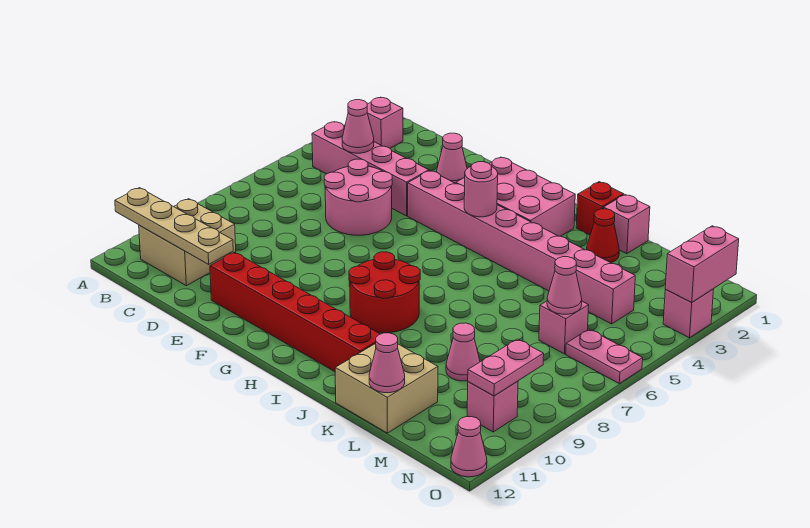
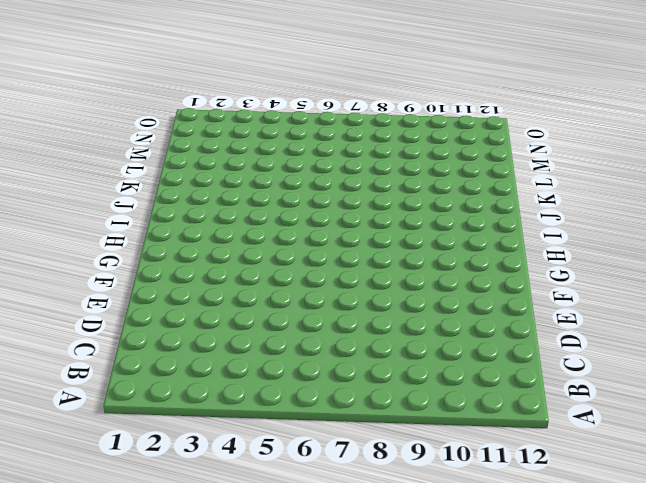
none -> pink 1x1 brick [367,97,403,148]
none -> pink 1x4 brick [312,122,429,216]
none -> tan 2x2 brick [139,199,236,286]

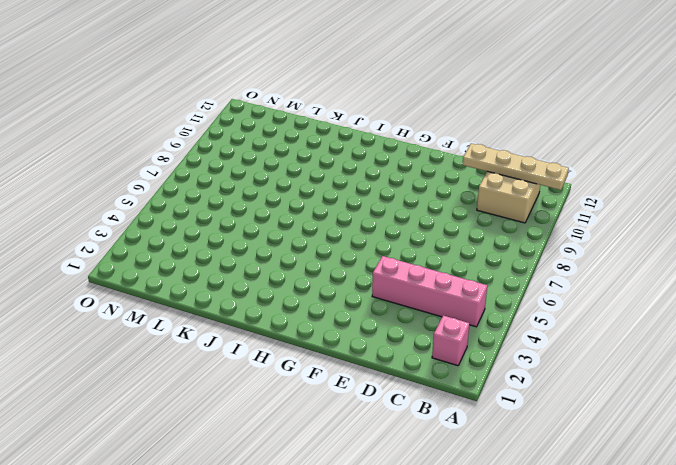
none -> pink 2x2 round brick [324,159,392,235]
none -> pink 1x1 cone [437,133,467,183]
none -> red 1x6 brick [210,252,380,372]

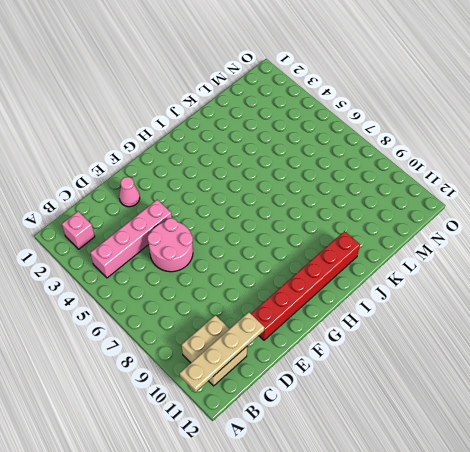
none -> pink 1x8 brick [408,171,635,324]
none -> pink 2x3 brick [456,157,575,236]
none -> red 2x2 round brick [349,252,420,333]

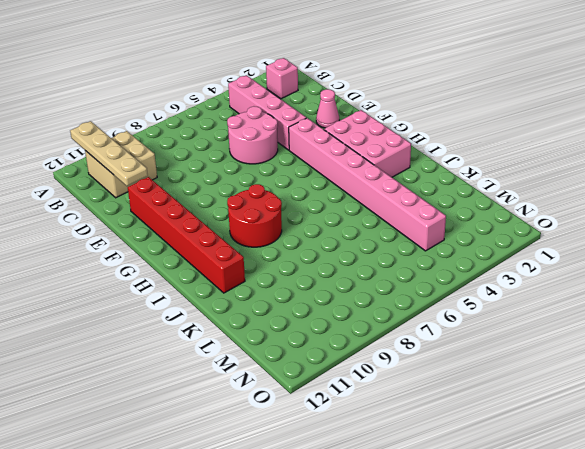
none -> red 1x1 brick [576,182,624,235]
none -> pink 1x1 brick [604,195,650,254]
none -> red 1x1 cone [587,209,619,263]

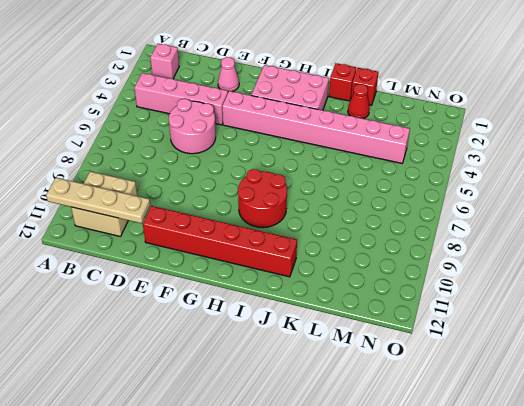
red 1x1 brick [351,68,378,105] -> pink 1x1 brick [604,195,650,254]
none -> tan 2x2 brick [335,344,438,433]
none -> pink 1x1 cone [446,323,480,381]
none -> pink 1x1 brick [539,301,589,354]

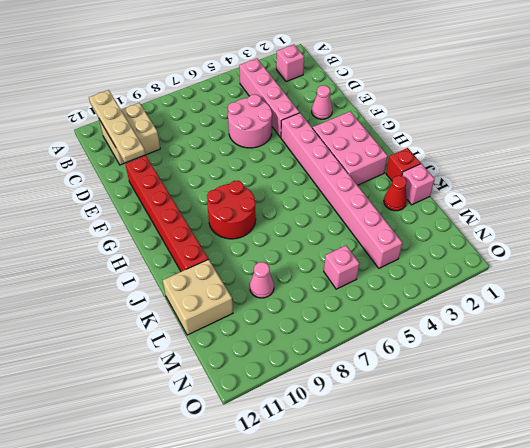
none -> pink 1x2 plate [566,329,643,384]
none -> pink 1x1 brick [467,381,518,432]
none -> pink 1x1 brick [663,289,714,338]

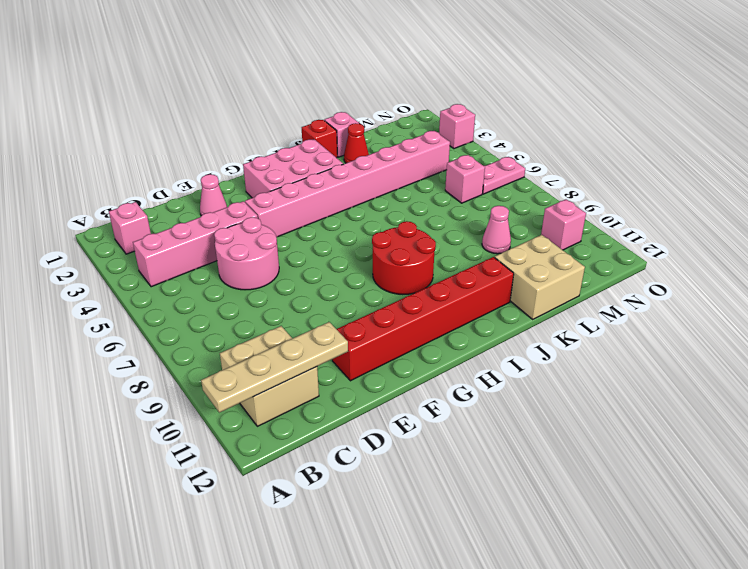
none -> pink 1x1 cone [451,417,487,477]
none -> pink 1x1 cone [342,100,374,153]
none -> pink 1x1 round brick [464,162,498,217]

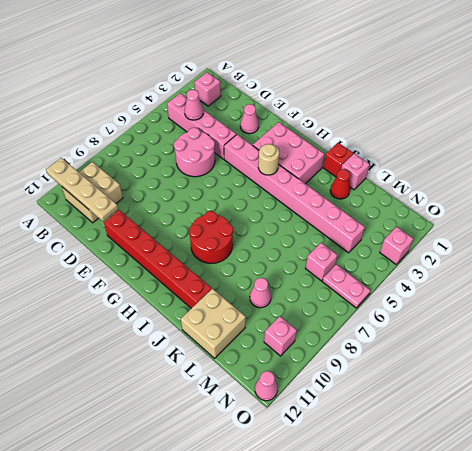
tan 1x1 round brick [258,144,279,175] -> pink 1x1 round brick [464,162,498,217]
none -> pink 1x1 cone [369,333,405,393]
none -> pink 1x1 cone [547,257,582,314]
none -> pink 1x2 plate [468,339,544,396]

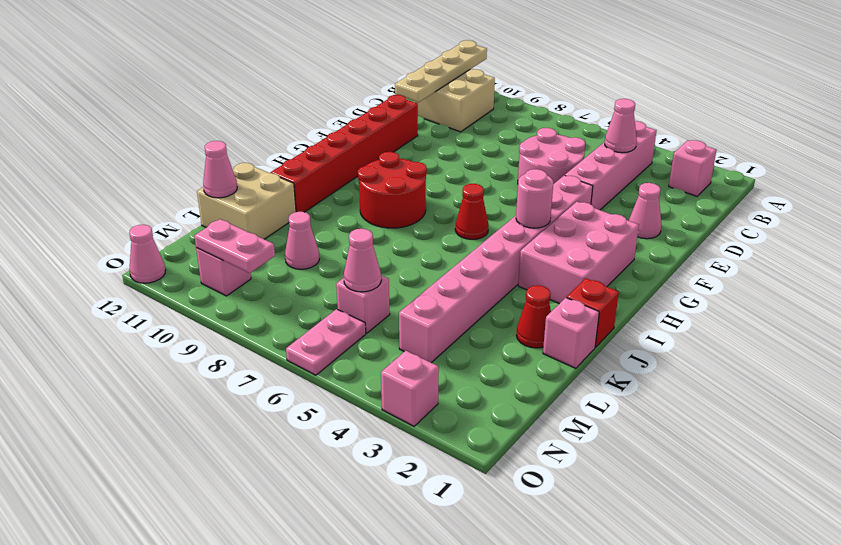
red 1x1 cone [455,184,489,239] -> none
none -> pink 1x2 brick [665,226,739,302]

